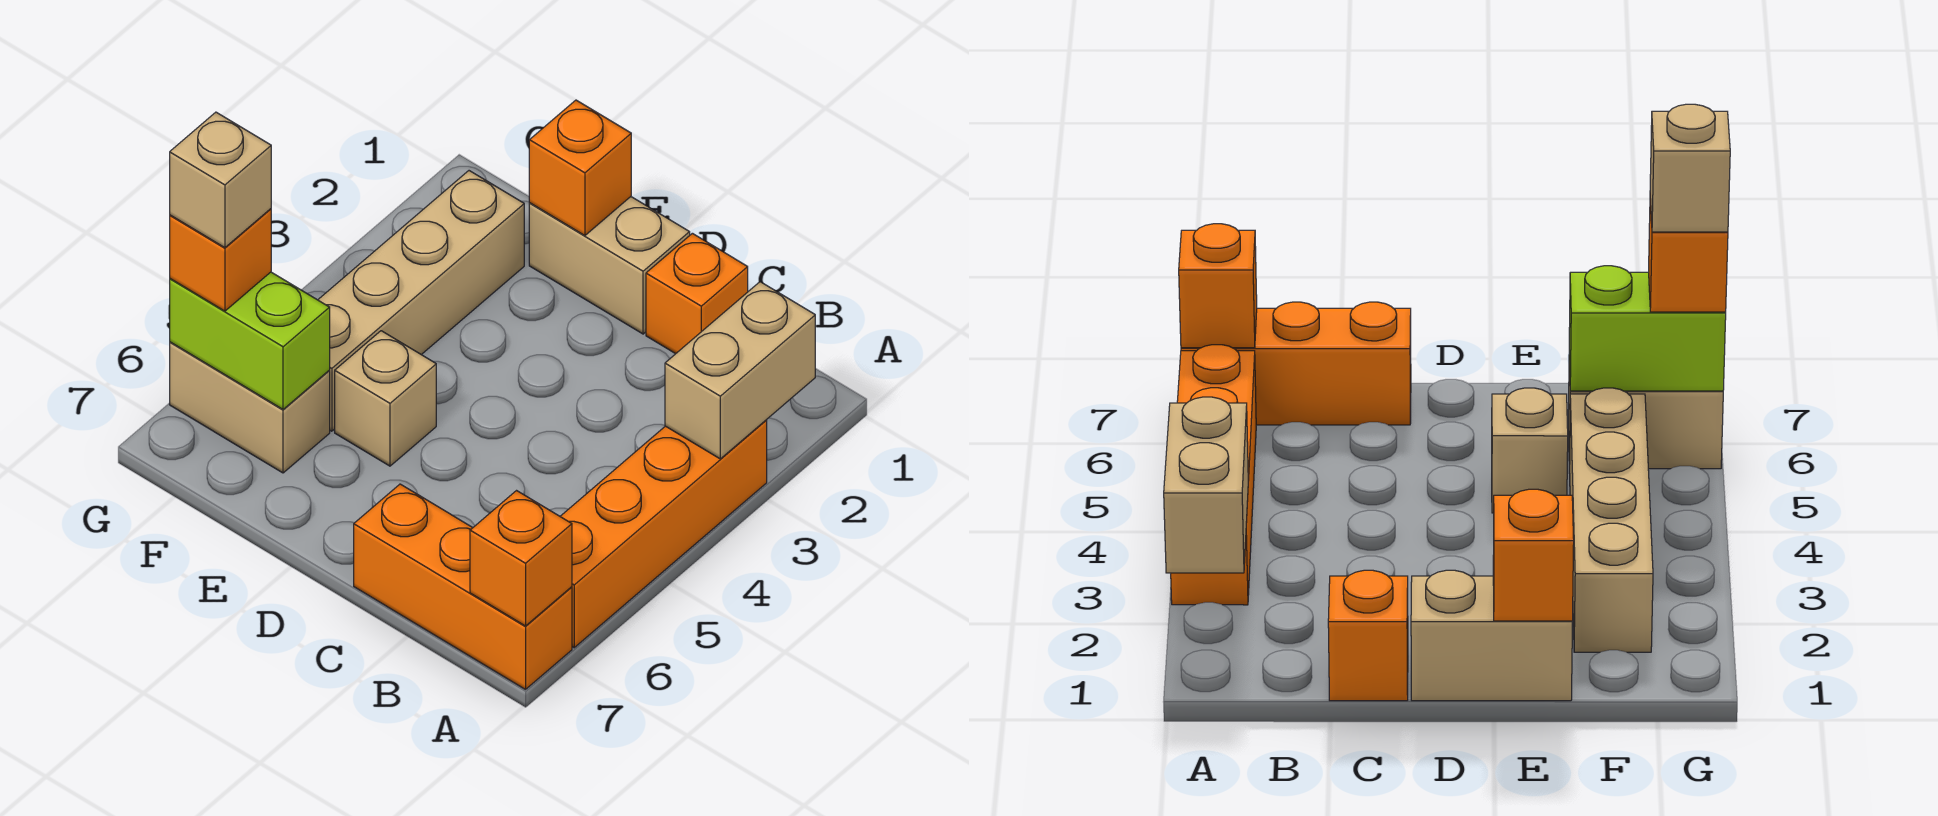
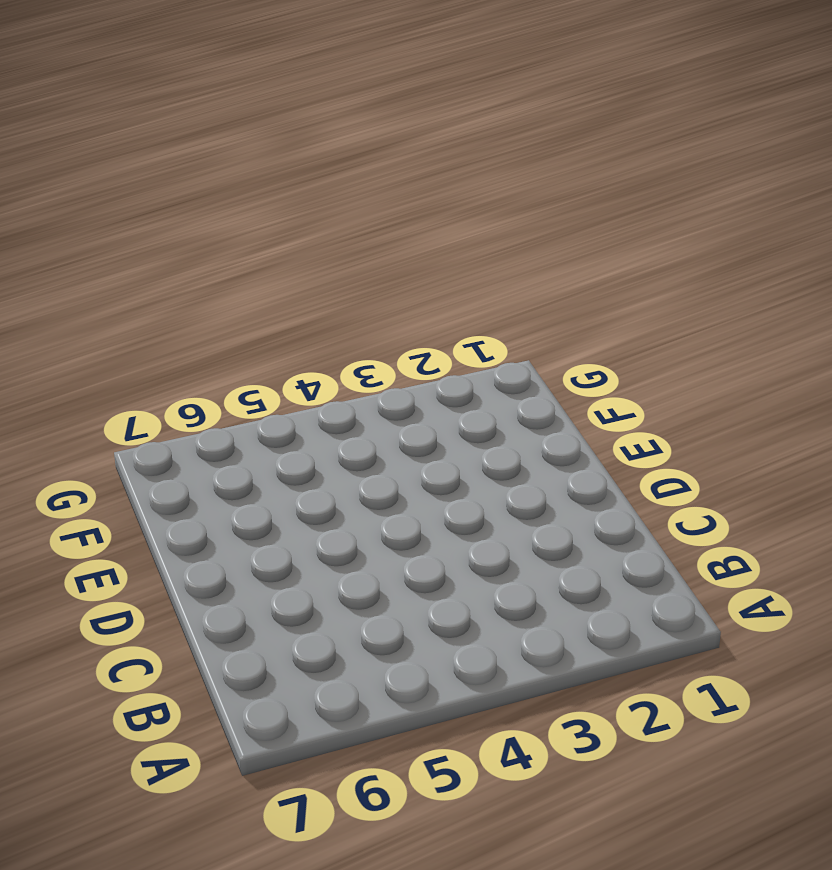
none -> orange 1x4 brick [560,420,767,648]
none -> orange 1x3 brick [354,484,572,689]
none -> orange 1x1 brick [646,233,748,354]

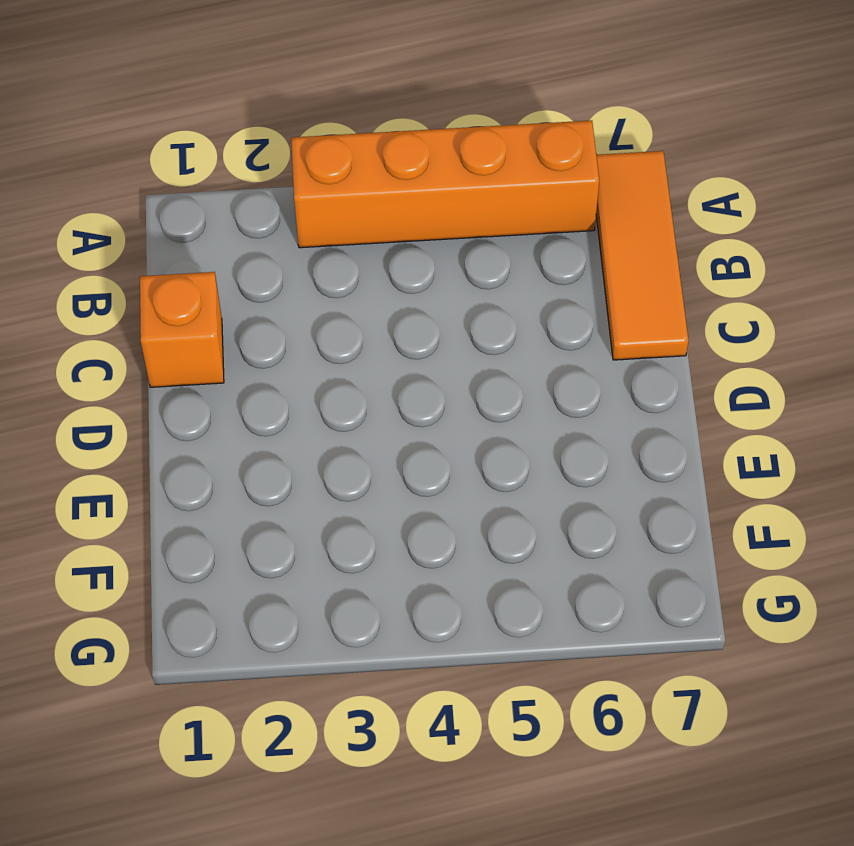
orange 1x3 tile [596,151,688,360] -> orange 1x3 brick [354,484,572,689]
none -> tan 1x2 brick [529,197,690,334]
none -> tan 1x1 brick [335,331,436,466]
none -> tan 1x4 brick [318,171,524,431]

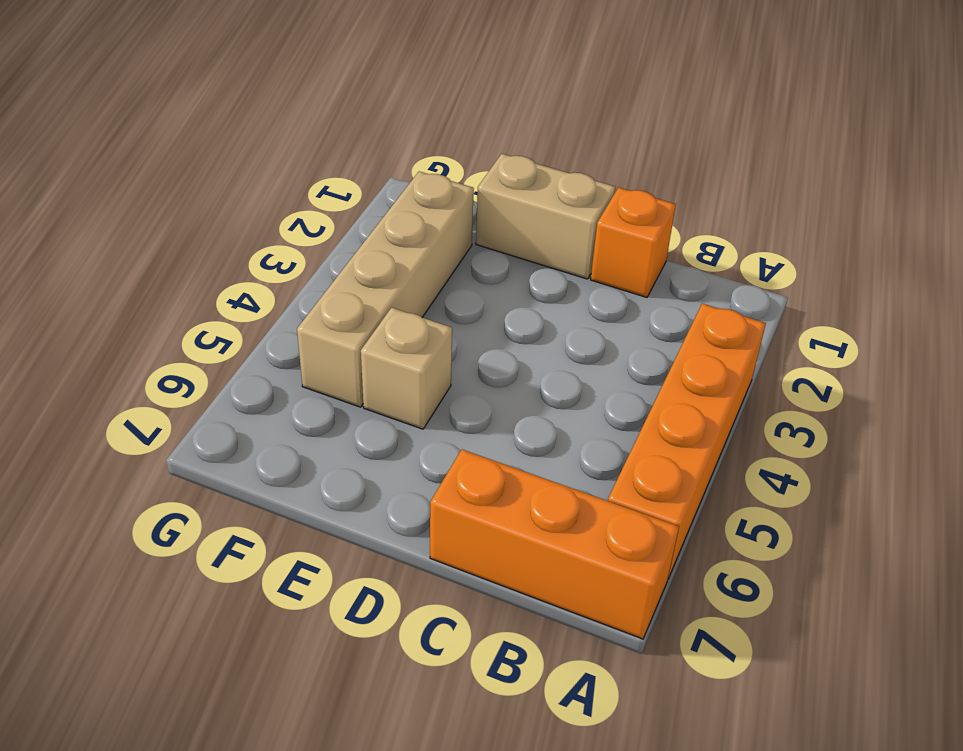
none -> tan 1x2 brick [170,342,330,473]
none -> tan 1x2 brick [665,282,815,459]
none -> orange 1x1 brick [470,491,572,626]

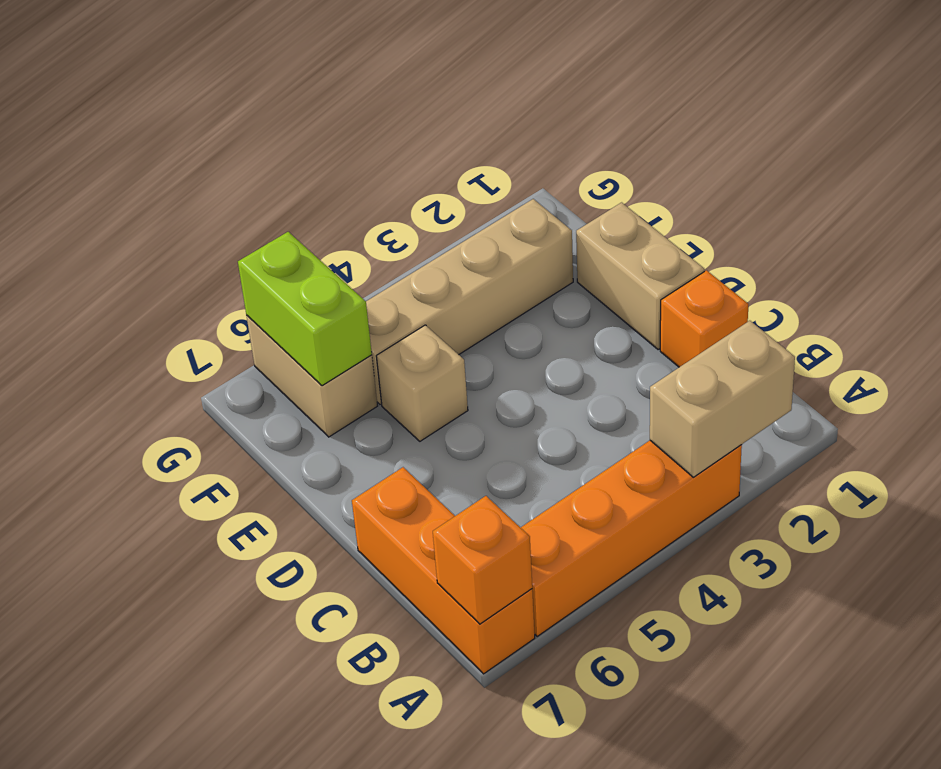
none -> orange 1x1 brick [529,100,631,236]
none -> orange 1x1 brick [170,209,271,311]
none -> tan 1x1 brick [170,112,271,248]

